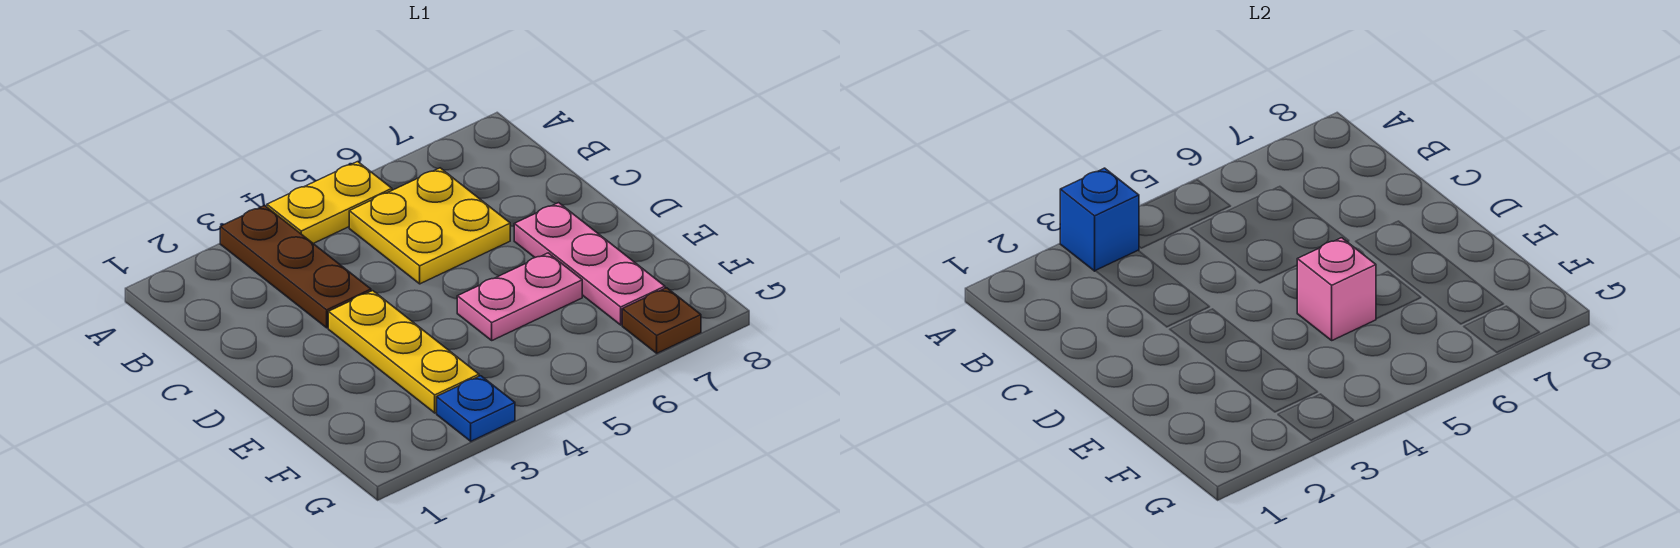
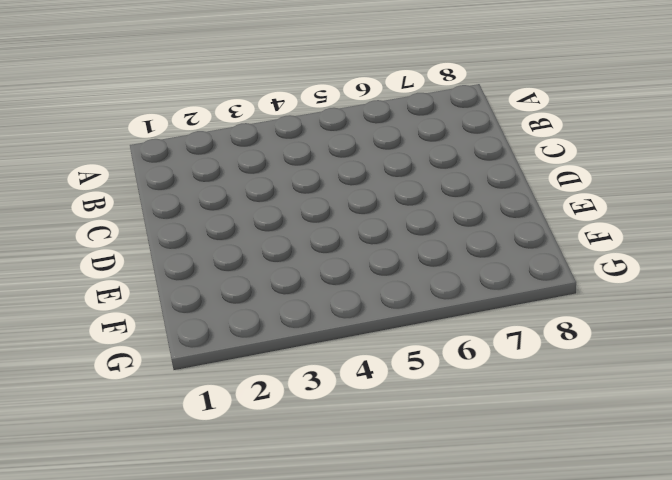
none -> brown 1x3 plate [220,205,371,328]
none -> yellow 1x2 plate [267,162,392,244]

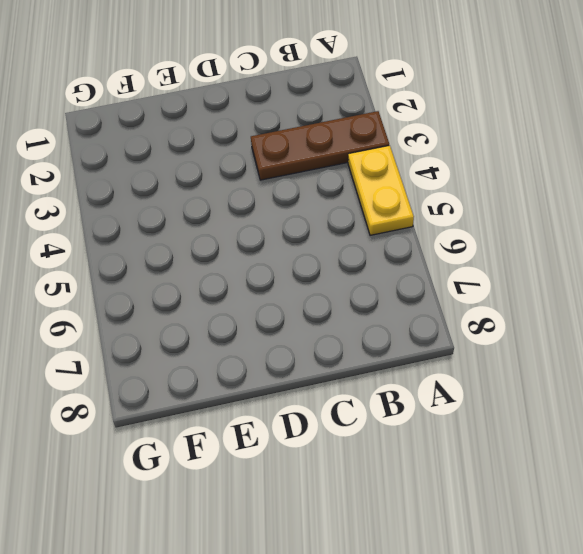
none -> yellow 2x2 plate [349,168,510,284]
none -> yellow 1x3 plate [328,291,479,413]

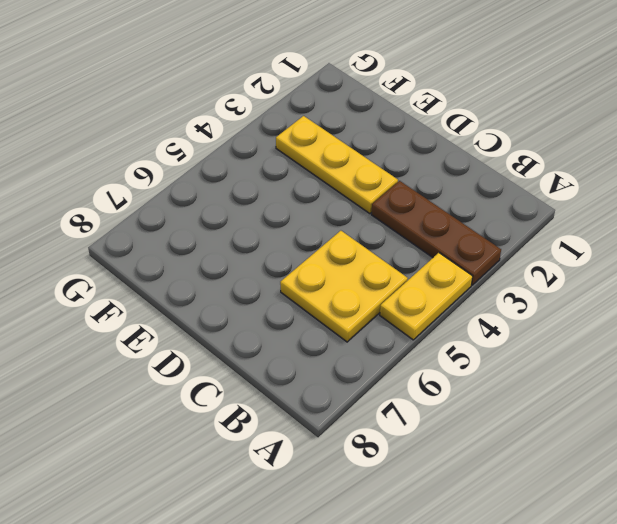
none -> pink 1x3 plate [514,203,665,325]
none -> pink 1x2 plate [457,253,582,340]

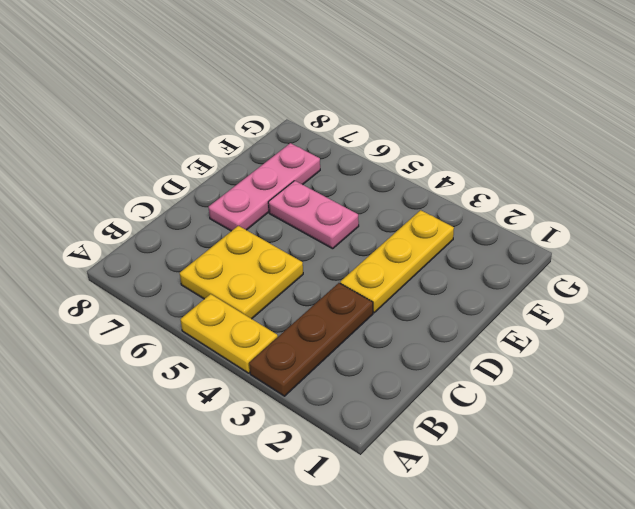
none -> blue 1x1 plate [437,376,515,441]
none -> brown 1x1 plate [622,288,701,353]

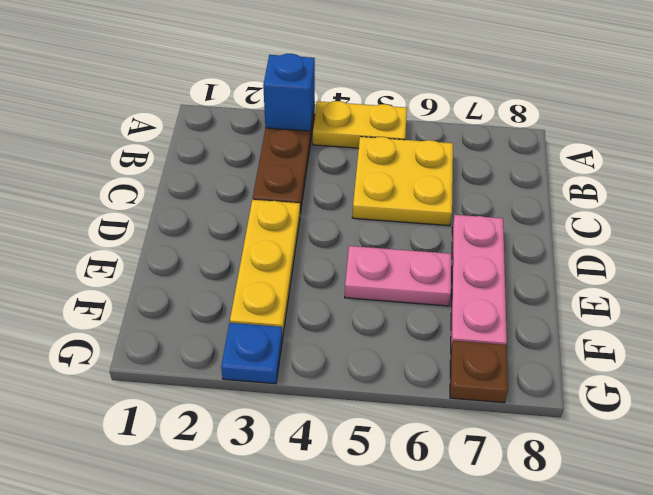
none -> pink 1x1 brick [1297,238,1376,340]

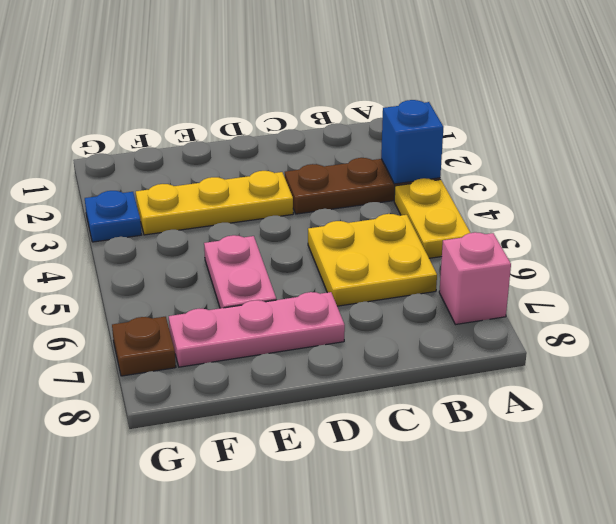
pink 1x1 brick [439,232,511,325] -> pink 1x1 brick moved to [1297,238,1376,340]

